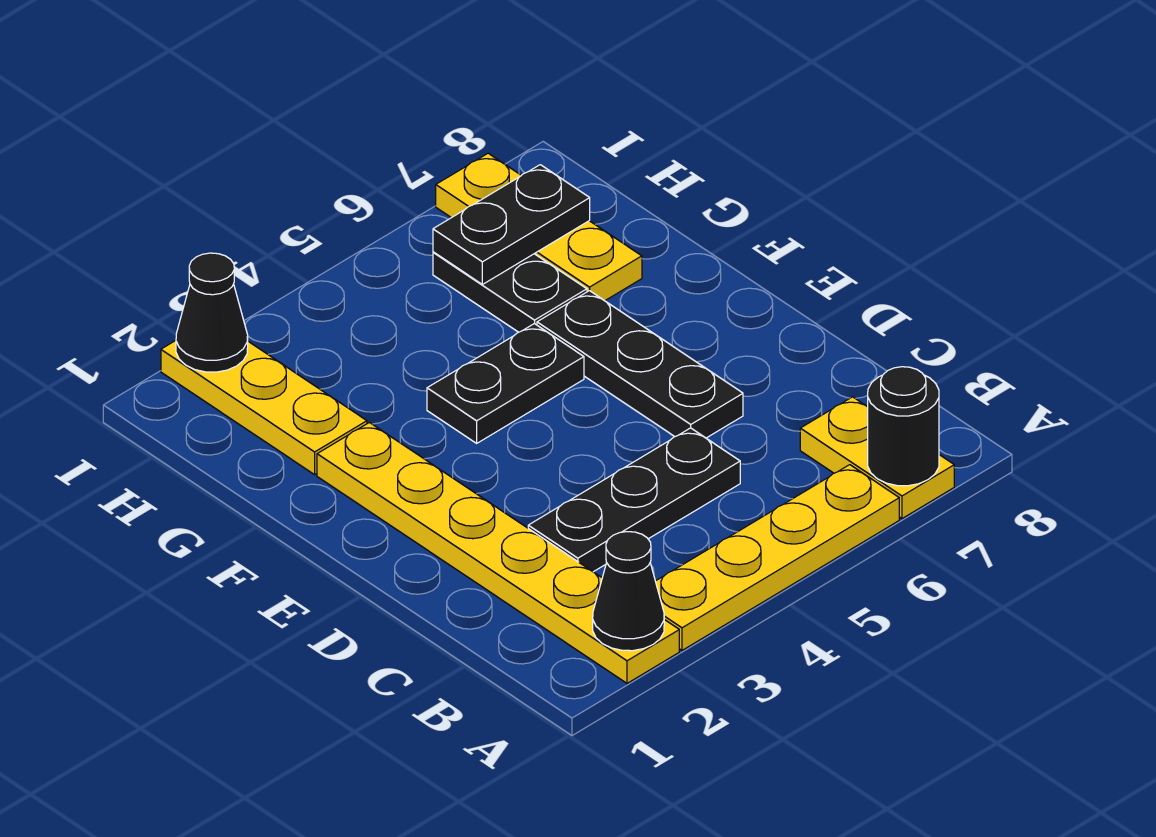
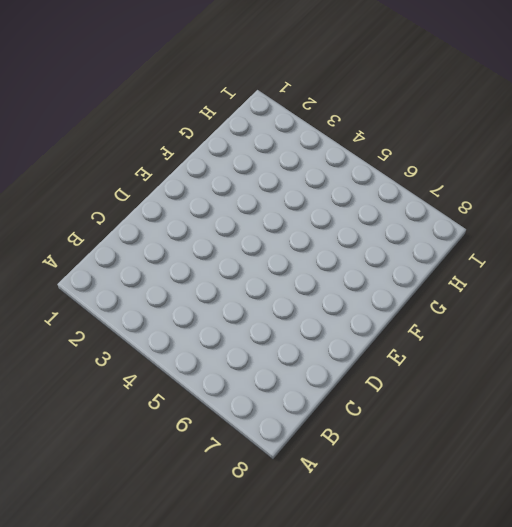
none -> yellow 1x6 plate [317,423,679,683]
none -> yellow 1x4 plate [656,465,899,650]
none -> yellow 1x2 plate [800,397,954,519]

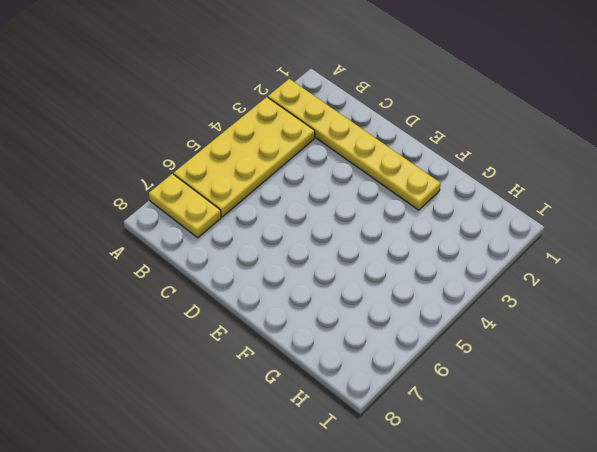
yellow 2x4 plate [174,97,315,217] -> yellow 1x4 plate [656,465,899,650]
none -> black 1x3 plate [528,428,740,572]
none -> black 1x3 plate [537,291,743,438]
none -> black 1x2 plate [427,324,584,443]

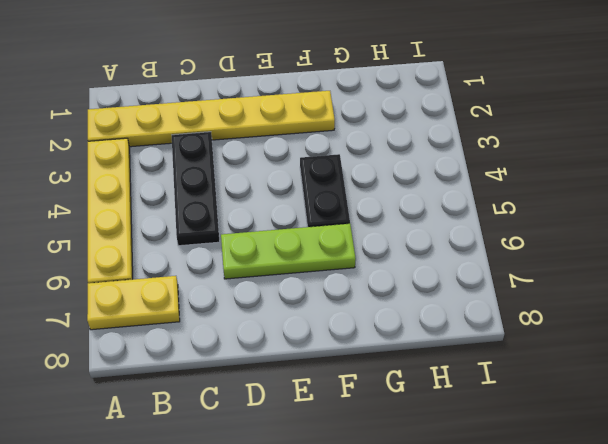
lime 1x3 plate [221,224,356,279] -> black 1x3 plate [537,291,743,438]
none -> yellow 1x3 plate [161,341,367,475]
none -> black 1x2 plate [433,252,587,332]
none -> yellow 1x3 plate [436,153,642,301]

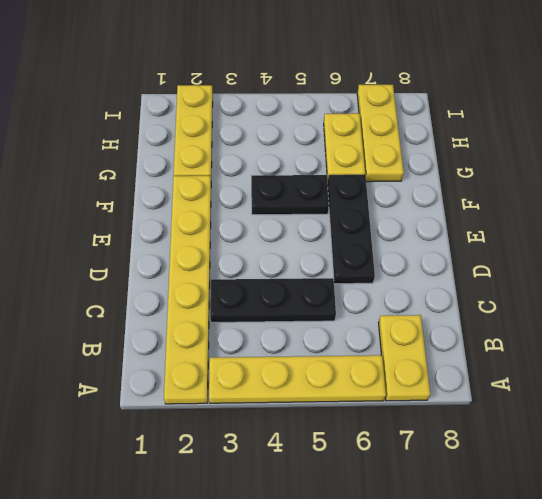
yellow 1x2 plate [324,113,365,181] -> black 1x2 plate [433,252,587,332]
none -> black 1x1 cone [593,532,664,651]
none -> black 1x1 round brick [868,367,939,486]
none -> black 1x2 plate [433,165,590,284]

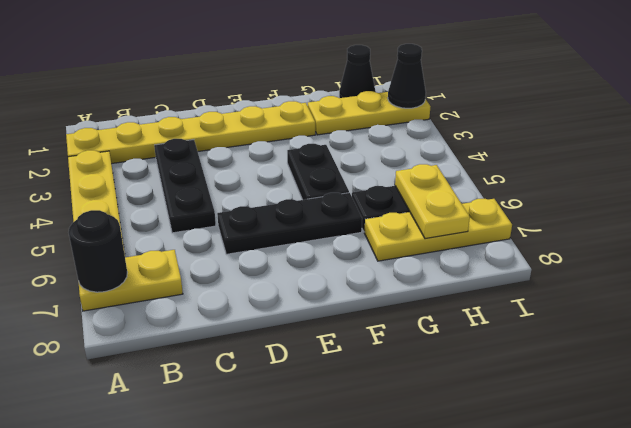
black 1x1 cone [339,45,376,98] -> black 1x1 cone moved to [593,532,664,651]
yellow 1x2 plate [395,164,470,239] -> black 1x2 plate [433,165,590,284]

